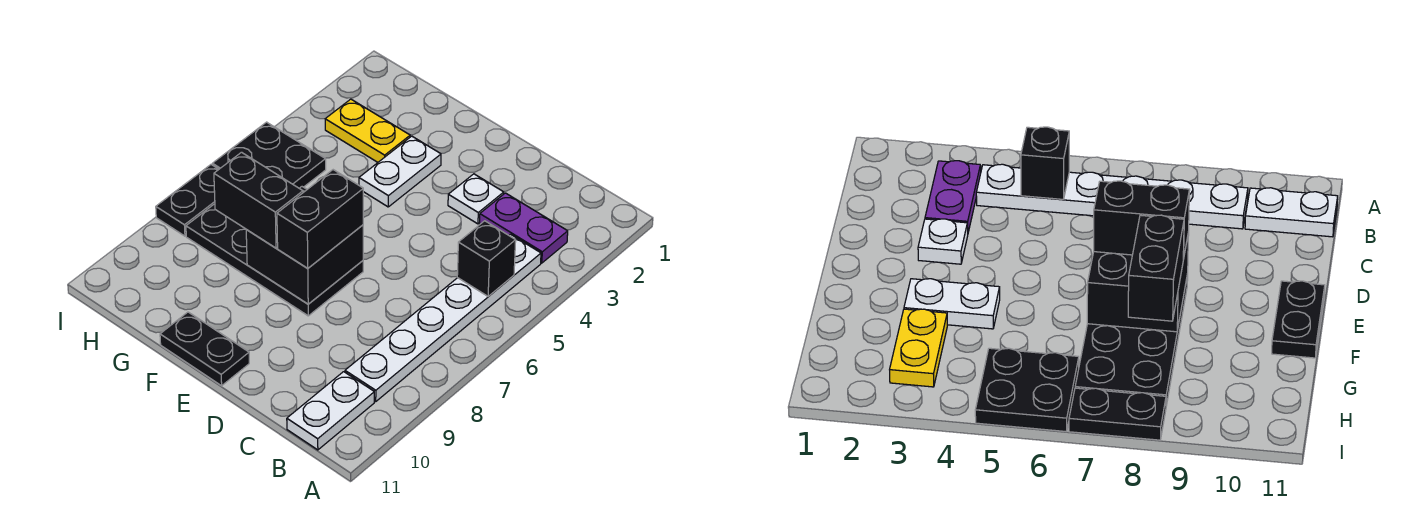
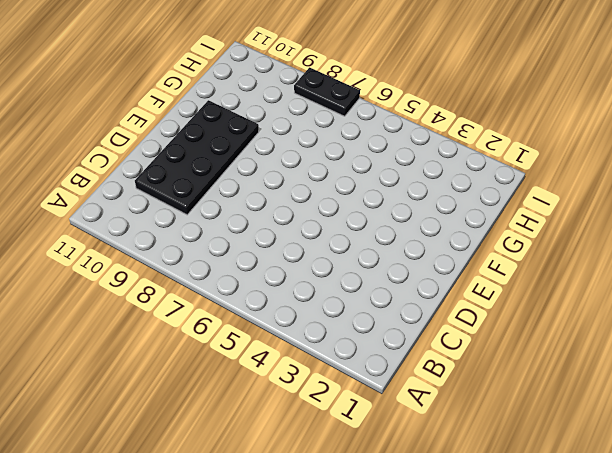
black 2x4 plate [135,100,259,215] -> black 2x4 plate moved to [186,204,363,316]
none -> purple 1x2 plate [480,193,568,263]
none -> white 1x6 plate [345,234,541,401]
none -> white 1x2 plate [287,372,374,450]

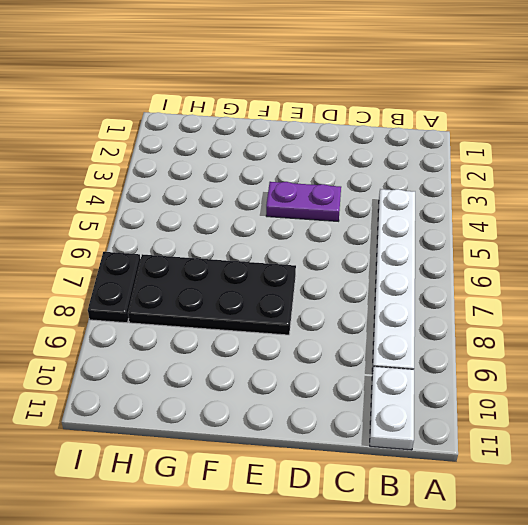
purple 1x2 plate [266,182,341,221] -> purple 1x2 plate moved to [480,193,568,263]
none -> white 1x1 plate [448,174,504,224]
none -> black 1x2 plate [160,312,249,386]
none -> white 1x2 plate [359,136,441,207]

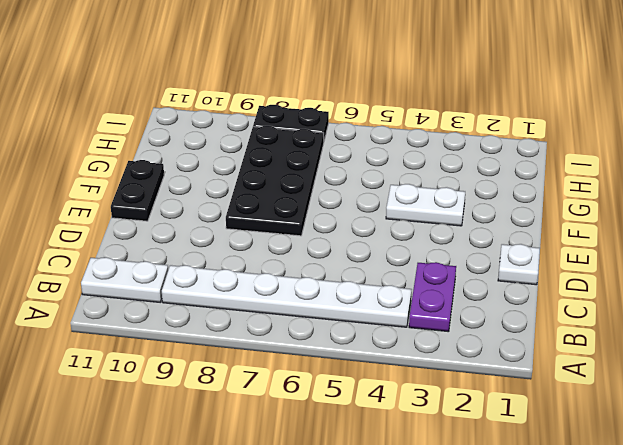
white 1x1 plate [498,244,540,285] -> white 1x1 plate moved to [448,174,504,224]
none -> yellow 1x2 plate [325,99,410,162]
none -> black 2x2 plate [212,122,326,188]
none -> black 1x1 brick [457,221,516,296]

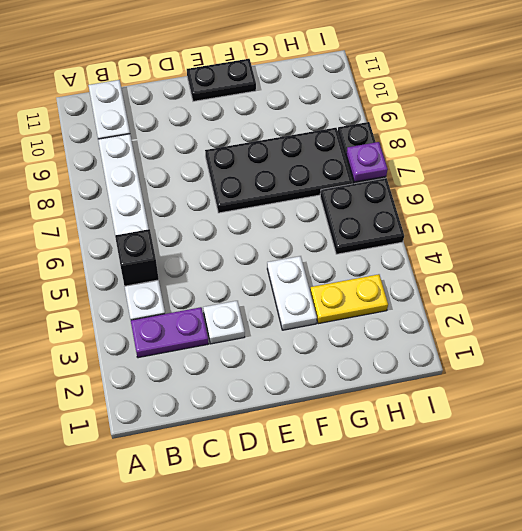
purple 1x1 plate [346,142,388,182] -> none
none -> black 2x2 brick [246,187,363,304]
none -> black 1x2 brick [277,170,363,268]
none -> black 1x2 brick [214,152,303,248]

